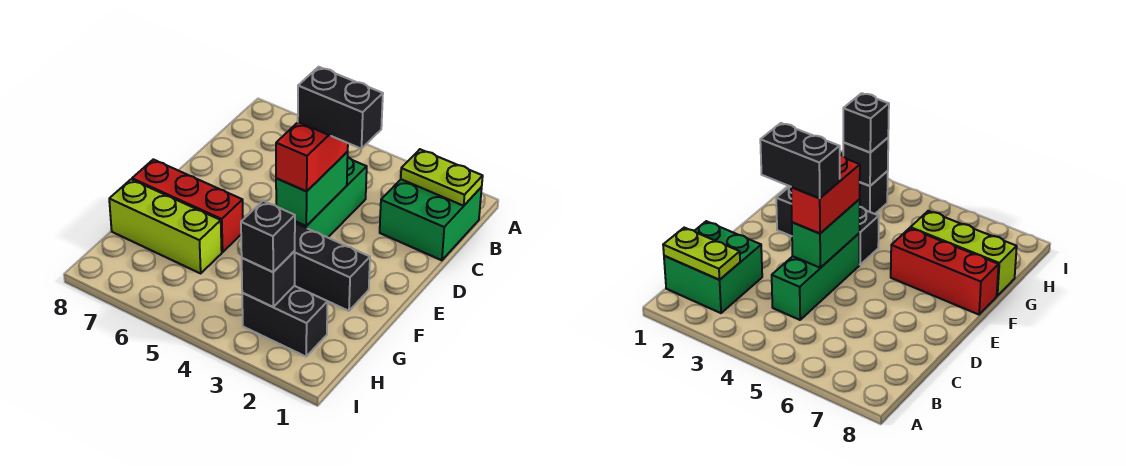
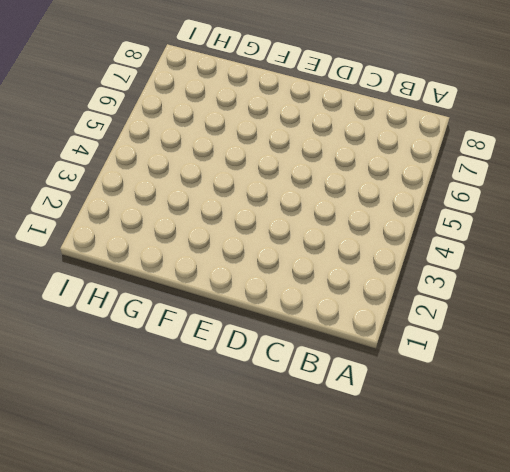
none -> green 2x2 brick [380,179,482,260]
none -> green 1x3 brick [295,157,367,237]
none -> black 1x3 brick [295,223,370,311]

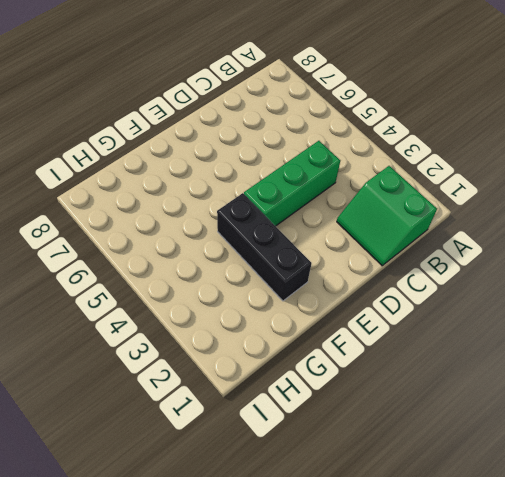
green 2x2 slope [337,166,437,266] -> green 2x2 brick [380,179,482,260]
none -> red 1x3 brick [132,159,243,252]
none -> lime 1x3 brick [109,179,222,273]
none -> black 1x2 brick [242,286,328,356]

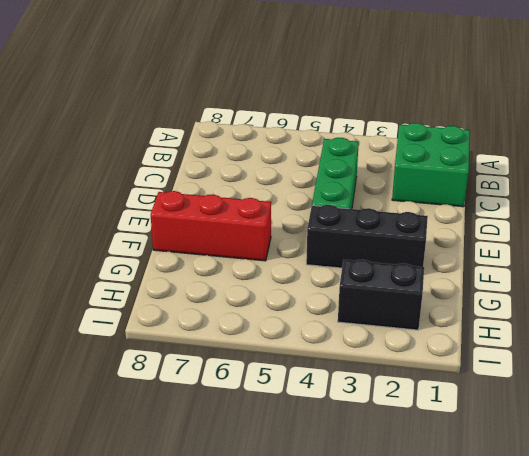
none -> lime 1x3 brick [109,179,222,273]
none -> lime 1x2 plate [401,149,483,206]
none -> green 1x2 brick [276,152,348,226]

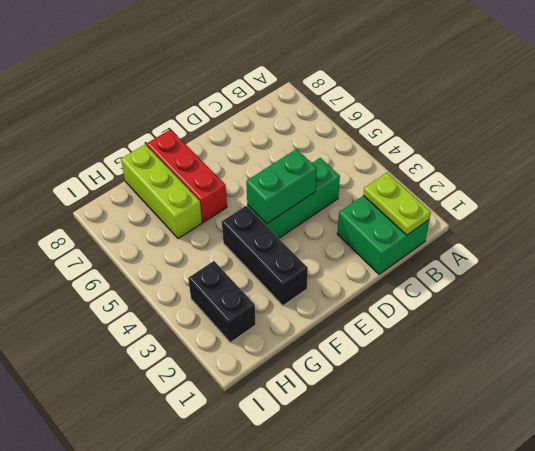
none -> black 1x1 brick [242,251,295,307]
none -> red 1x2 brick [276,122,348,191]
none -> black 1x1 brick [241,201,295,272]

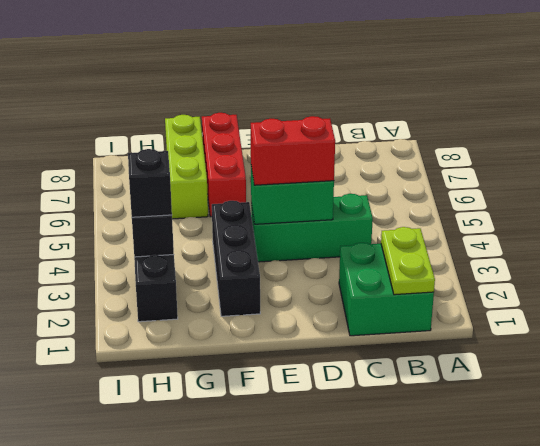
none -> black 1x2 brick [298,67,383,149]

